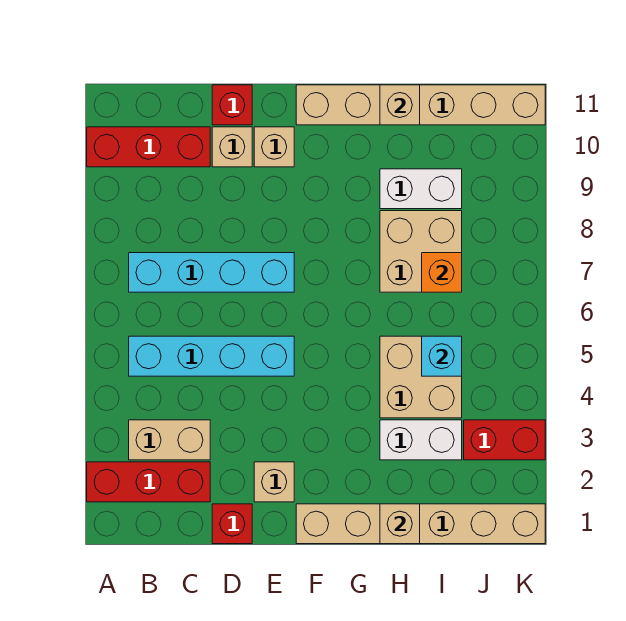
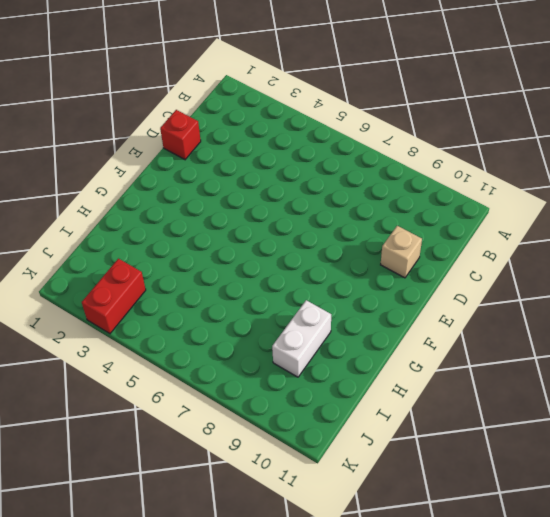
none -> red 1x3 brick [87,462,210,502]
none -> red 1x3 brick [87,127,210,167]
none -> tan 1x2 brick [129,420,210,460]

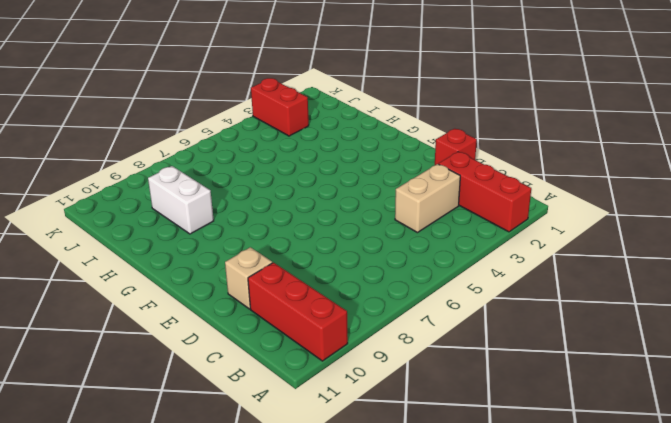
tan 1x2 brick [395,164,460,233] -> tan 1x2 brick turned to [129,420,210,460]
none -> cyan 1x4 brick [129,336,294,376]
none -> cyan 1x4 brick [129,253,294,292]
none -> red 1x1 brick [212,85,252,125]

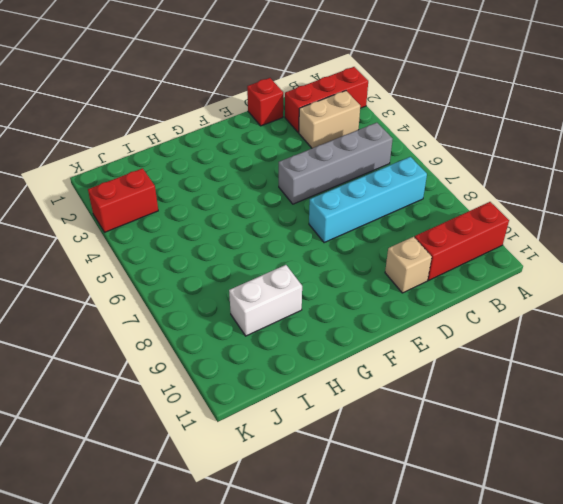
grey 1x4 brick [279,123,393,204] -> cyan 1x4 brick [129,336,294,376]
none -> red 1x1 brick [212,85,252,125]
none -> tan 1x1 brick [254,462,294,502]
none -> tan 1x1 brick [254,127,294,167]

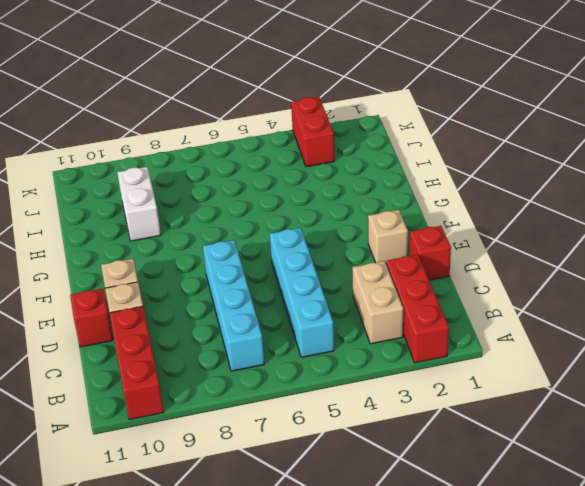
none -> tan 1x6 brick [296,504,545,544]
none -> tan 1x6 brick [296,85,545,125]
none -> white 1x2 brick [380,420,462,460]

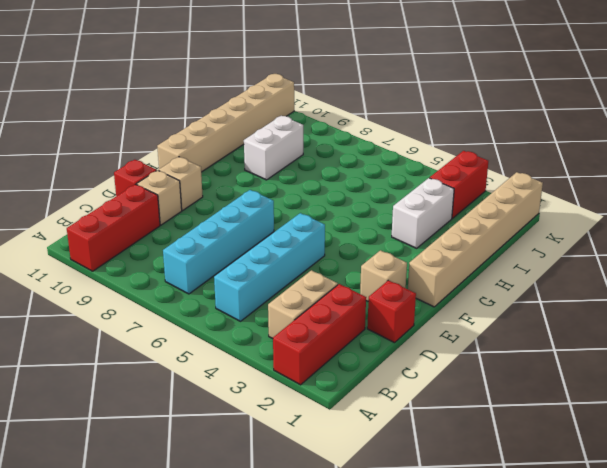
none -> tan 2x2 brick [380,336,462,418]
none -> tan 2x2 brick [380,211,462,292]
none -> tan 1x1 brick [380,504,420,544]

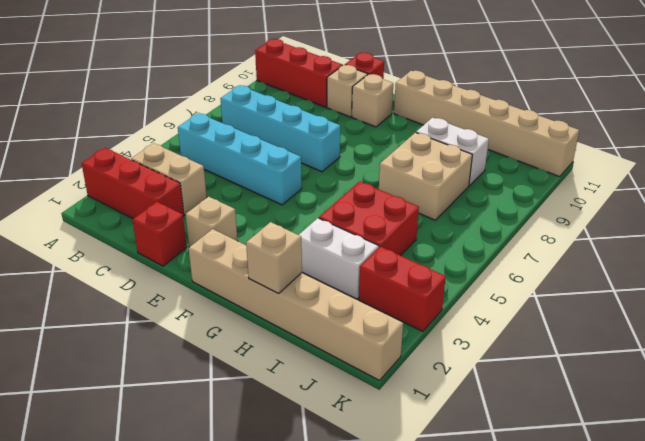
red 2x2 brick [319,182,419,256] -> tan 2x2 brick [380,336,462,418]
none -> tan 1x1 brick [380,85,420,125]
none -> cyan 1x1 brick [422,336,462,376]
none -> orange 1x1 brick [422,253,462,292]

